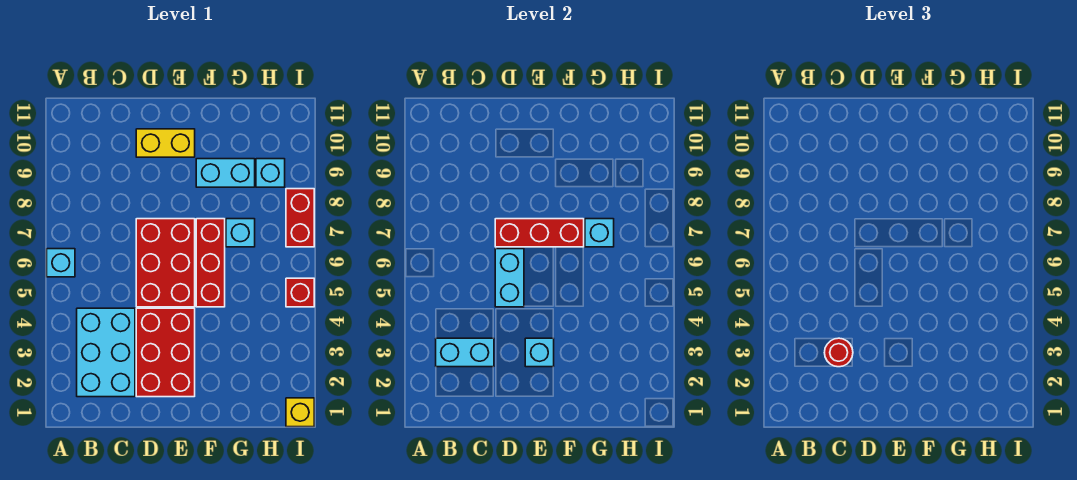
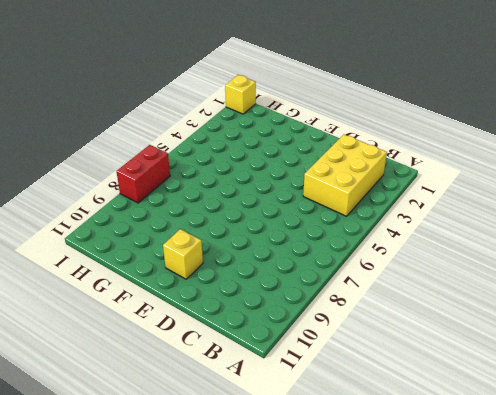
yellow 2x3 brick [303,135,387,216] -> cyan 2x3 brick [77,308,135,397]
yellow 1x1 brick [163,229,203,279] -> yellow 1x2 brick [136,129,195,157]
none -> cyan 1x1 brick [47,249,75,277]
none -> red 2x3 brick [136,308,195,397]
none -> red 2x3 brick [136,219,195,307]

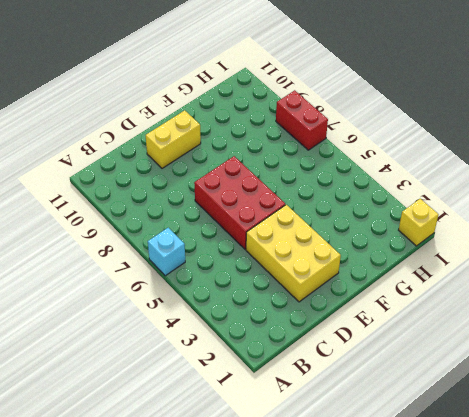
yellow 2x3 brick [246,205,341,302] -> red 2x3 brick [136,308,195,397]
none -> cyan 2x3 brick [77,308,135,397]
none -> red 1x3 brick [196,219,225,307]
none -> cyan 1x2 brick [196,159,255,187]

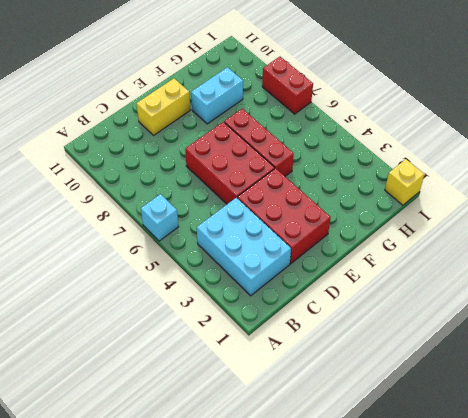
none -> cyan 1x1 brick [226,219,255,247]
none -> cyan 1x1 brick [256,159,285,187]
none -> red 1x1 brick [286,278,314,307]

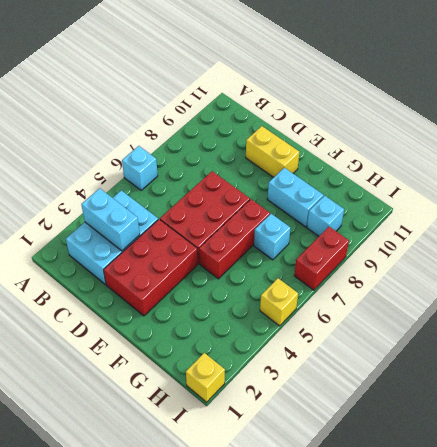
yellow 1x1 brick [260,278,298,326] -> red 1x1 brick [286,278,314,307]
none -> cyan 1x2 brick [495,249,524,307]
none -> red 1x3 brick [495,219,584,247]
none -> cyan 1x1 brick [525,338,554,367]

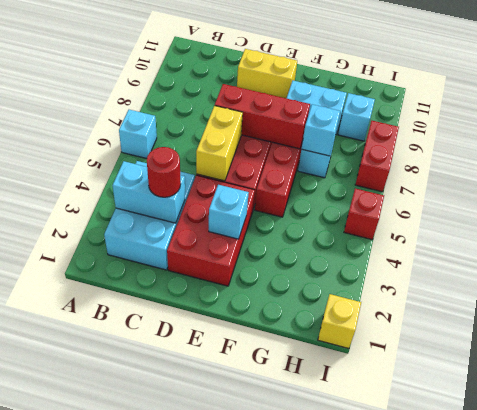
yellow 1x2 brick [196,106,243,181] -> cyan 1x2 brick [495,249,524,307]

